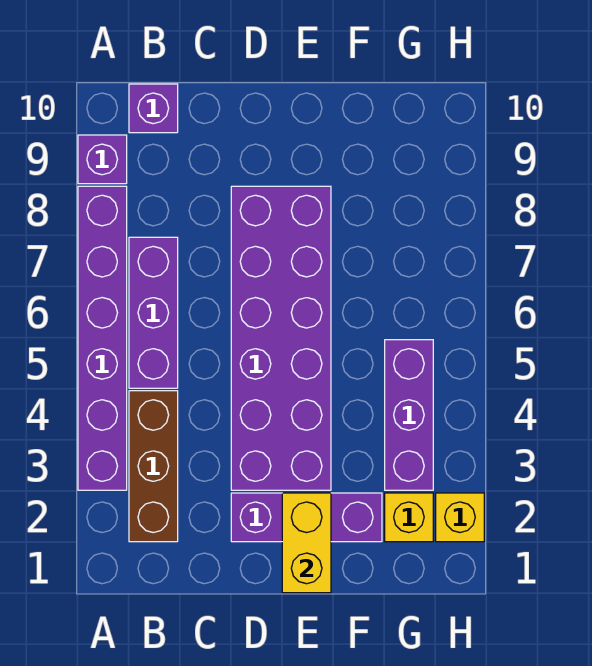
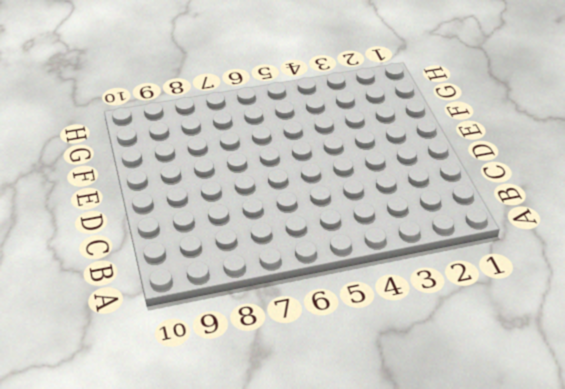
none -> purple 1x6 brick [78,186,127,490]
none -> purple 1x1 brick [78,135,127,184]

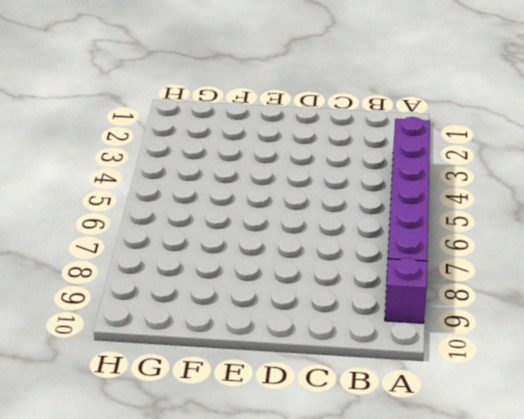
none -> brown 1x3 brick [129,391,178,542]
none -> purple 1x3 brick [129,237,178,388]

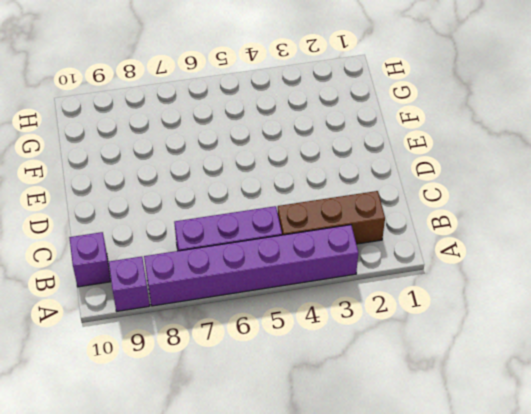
none -> purple 1x3 brick [231,493,382,542]
none -> purple 2x6 brick [231,186,331,490]

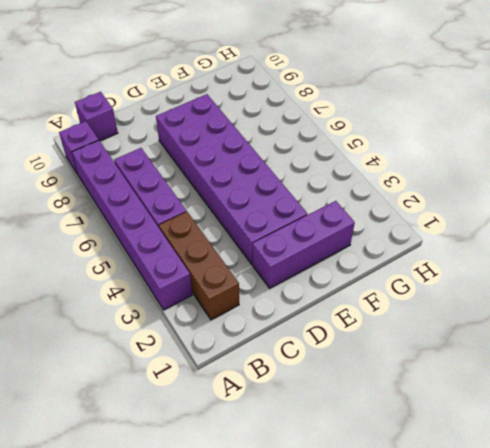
none -> yellow 1x1 brick [385,493,433,542]
none -> purple 1x3 brick [385,340,433,490]

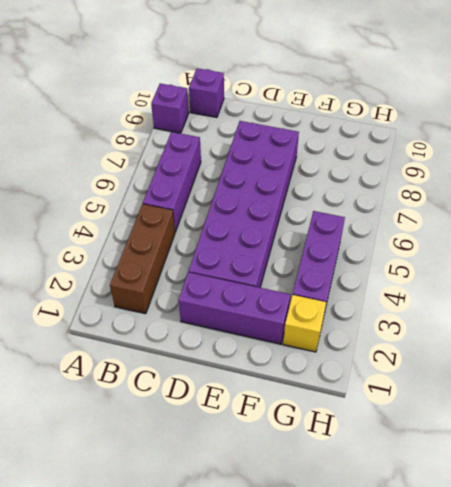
none -> purple 1x6 brick [78,186,127,490]
none -> yellow 1x1 brick [436,493,484,542]

